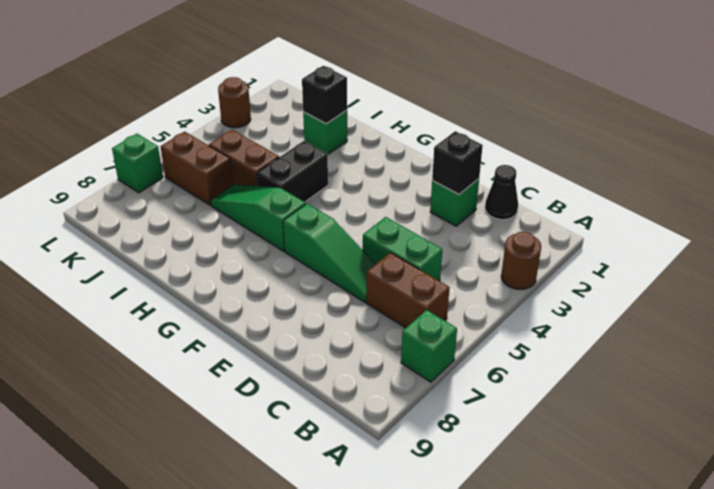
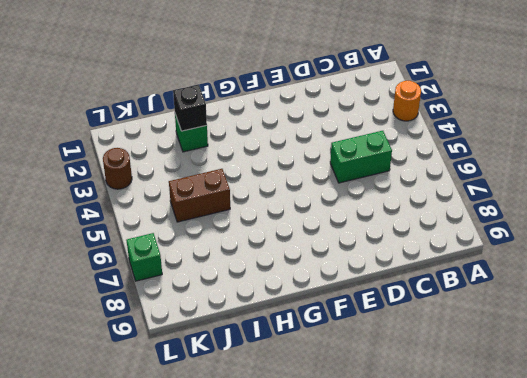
orange 1x1 round brick [393,81,421,121] -> brown 1x1 round brick [501,232,541,289]
none -> green 1x1 brick [401,310,457,382]
none -> brown 1x2 brick [367,253,450,328]
none -> black 1x1 cone [485,165,518,220]

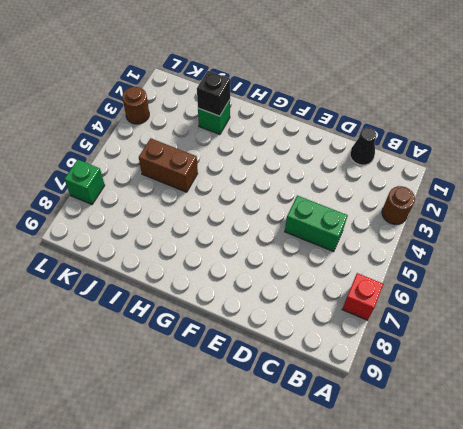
red 1x1 brick [342,273,383,320] -> green 1x1 brick [401,310,457,382]
none -> brown 1x2 brick [367,253,450,328]
none -> green 1x1 brick [430,179,479,226]
none -> green 1x3 slope [283,204,376,302]

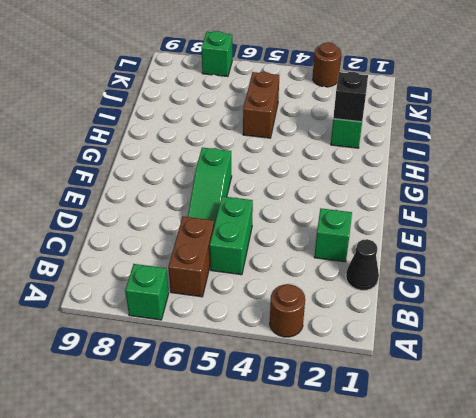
none -> green 1x3 slope [210,185,306,251]
none -> black 1x2 brick [257,141,328,202]
none -> brown 1x2 brick [161,132,233,205]

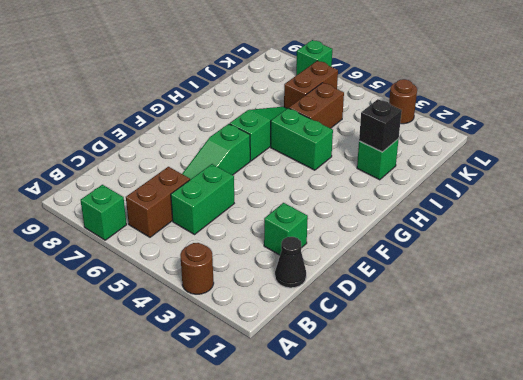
green 1x2 brick [271,108,333,170] -> black 1x2 brick [257,141,328,202]
none -> black 1x1 brick [432,131,483,194]

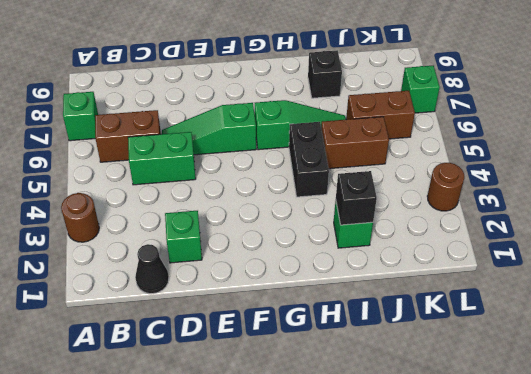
black 1x1 brick [308,50,342,98] -> black 1x1 brick moved to [432,131,483,194]

